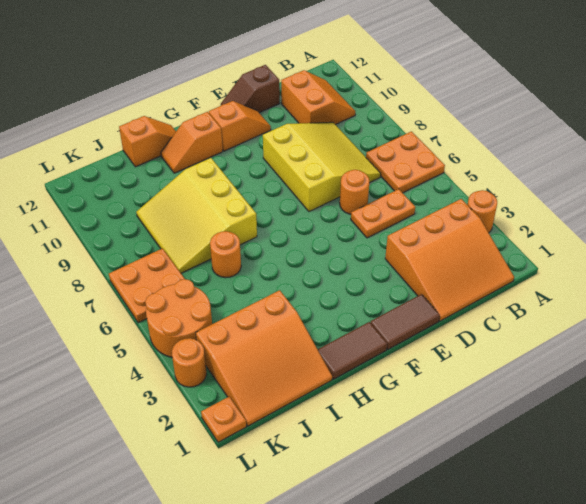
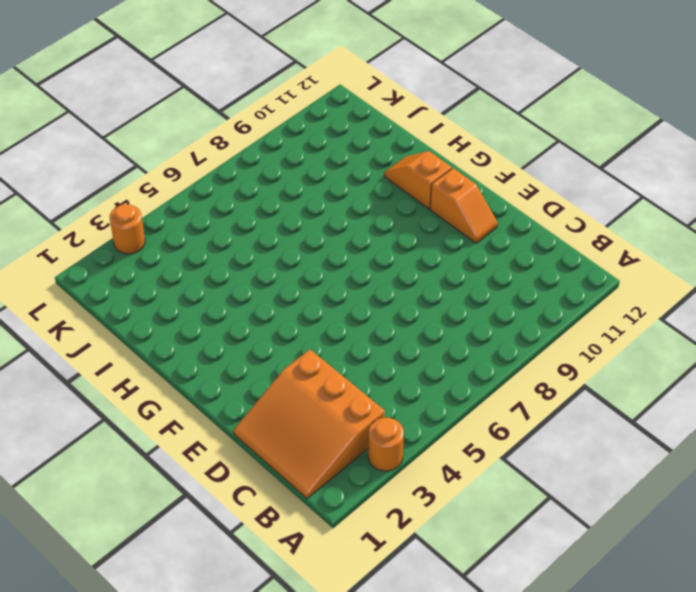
none -> orange 2x2 plate [366,131,445,193]
none -> orange 2x2 slope [281,70,355,125]
none -> orange 1x2 plate [351,189,415,238]

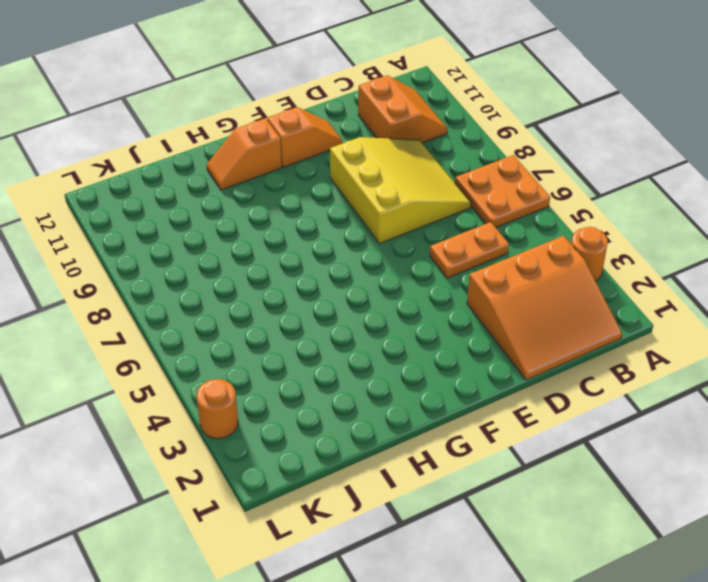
none -> orange 1x1 round brick [340,170,369,214]
none -> brown 1x2 slope [221,65,280,113]
none -> brown 1x2 tile [370,294,440,349]

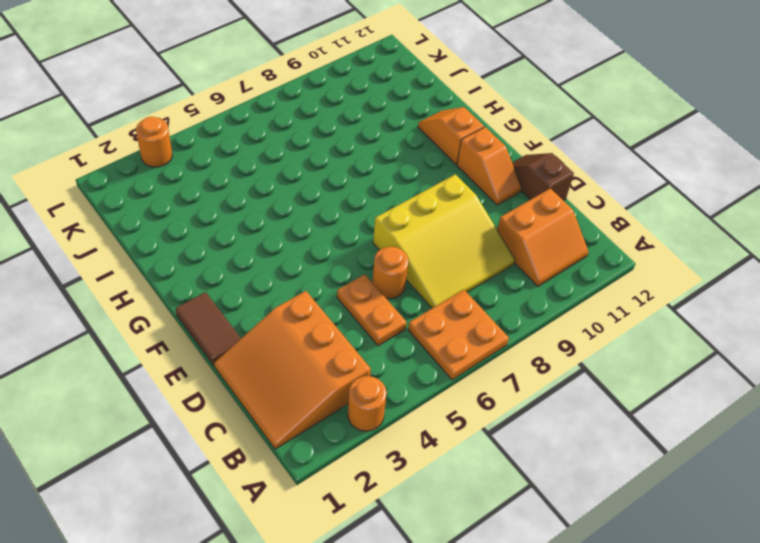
none -> brown 1x2 tile [318,322,387,379]
none -> yellow 3x3 slope [136,158,257,273]
none -> orange 1x2 slope [119,116,176,167]

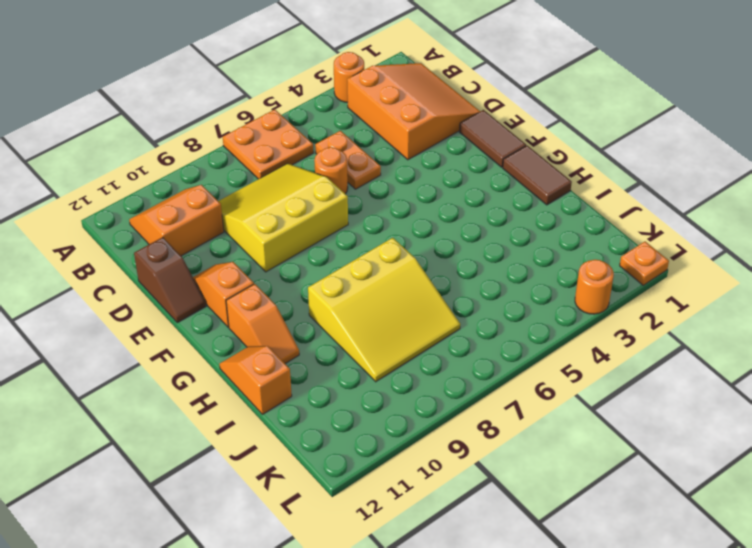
none -> orange 3x3 slope [196,290,332,426]
none -> orange 1x1 round brick [210,231,241,278]
none -> orange 2x2 round brick [145,279,212,357]

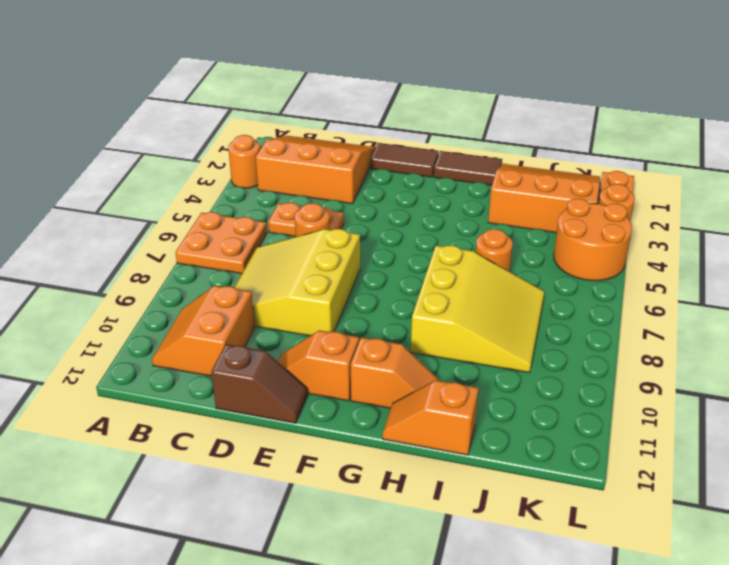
none -> orange 2x2 plate [109,248,185,323]

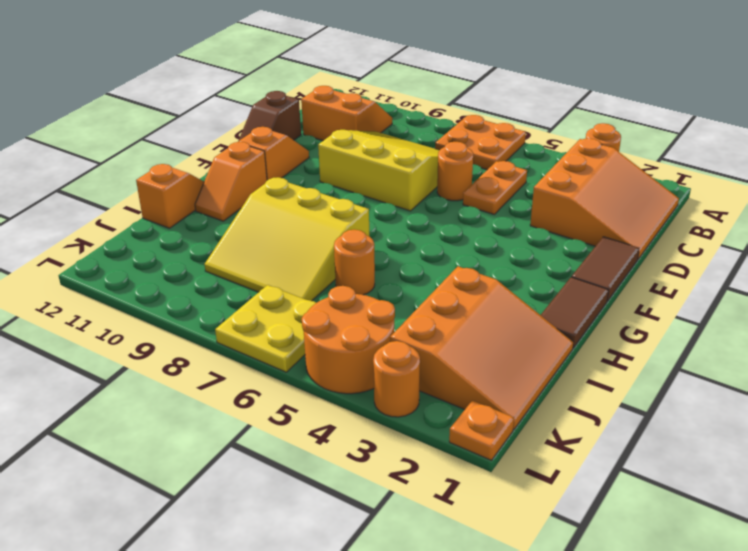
yellow 2x2 plate [215,285,316,372] -> orange 2x2 plate [109,248,185,323]

